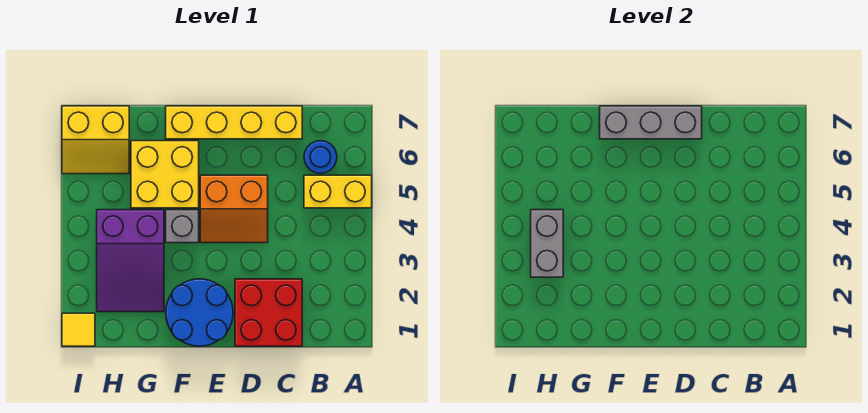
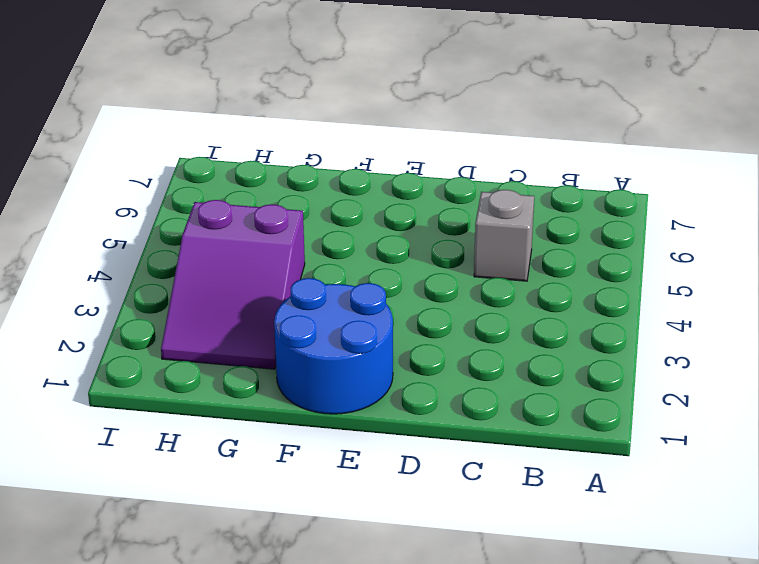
grey 1x1 brick [474,190,534,281] -> grey 1x1 brick moved to [166,210,199,243]
none -> yellow 1x2 brick [304,175,372,208]
none -> blue 1x1 round brick [304,141,337,173]
none -> red 2x2 brick [235,279,302,346]

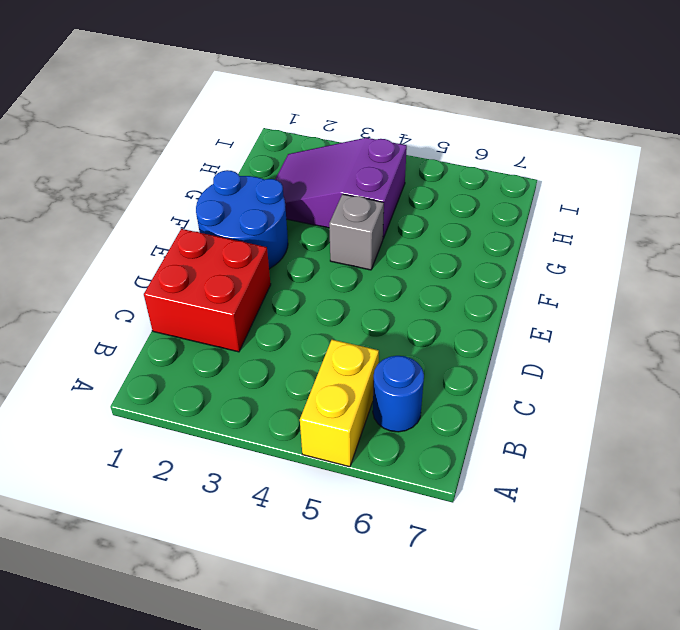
none -> yellow 1x4 brick [166,106,302,139]
none -> orange 2x2 slope [200,175,268,243]
none -> yellow 2x2 brick [131,141,199,208]

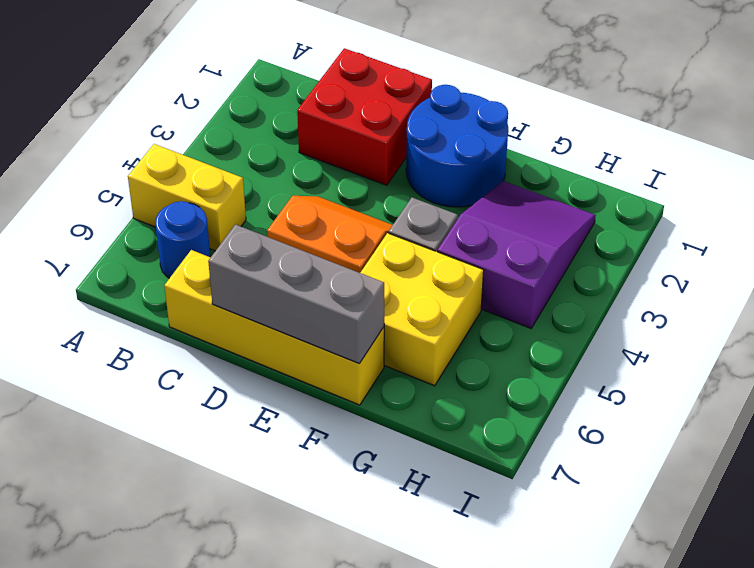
none -> yellow 2x2 slope [62,106,129,174]
none -> yellow 1x1 tile [62,313,95,346]
none -> grey 1x2 brick [531,210,563,277]

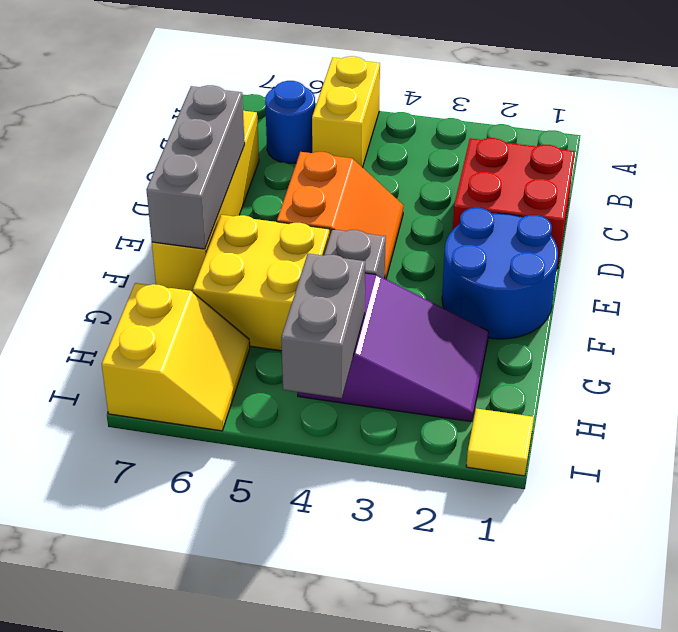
grey 1x2 brick [281,254,365,398] -> grey 1x2 brick turned to [531,210,563,277]

